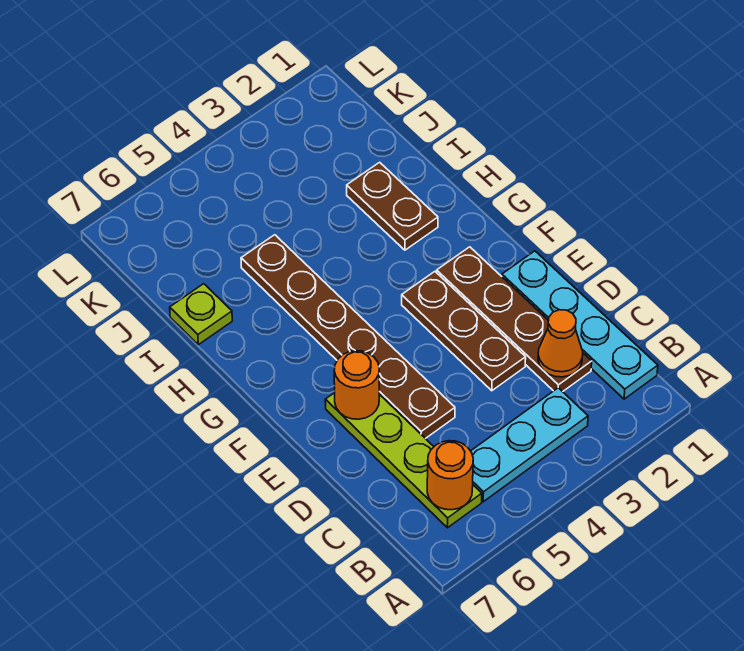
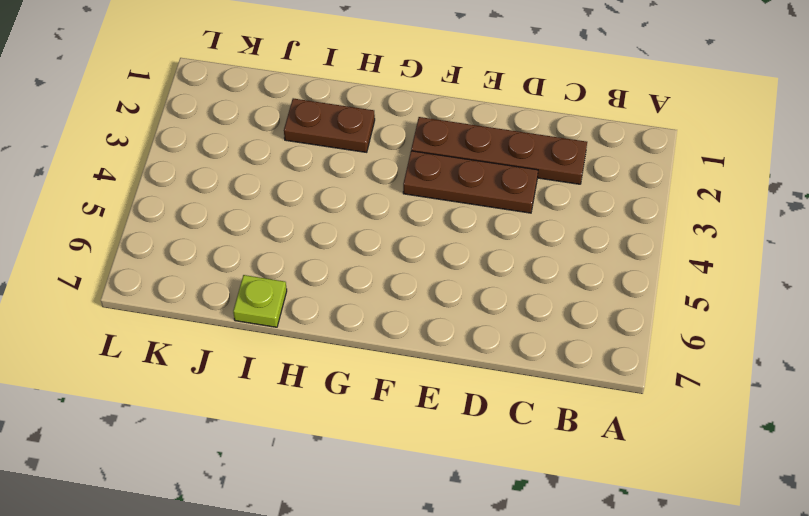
none -> cyan 1x4 plate [502,251,658,399]
none -> cyan 1x3 plate [471,388,588,502]

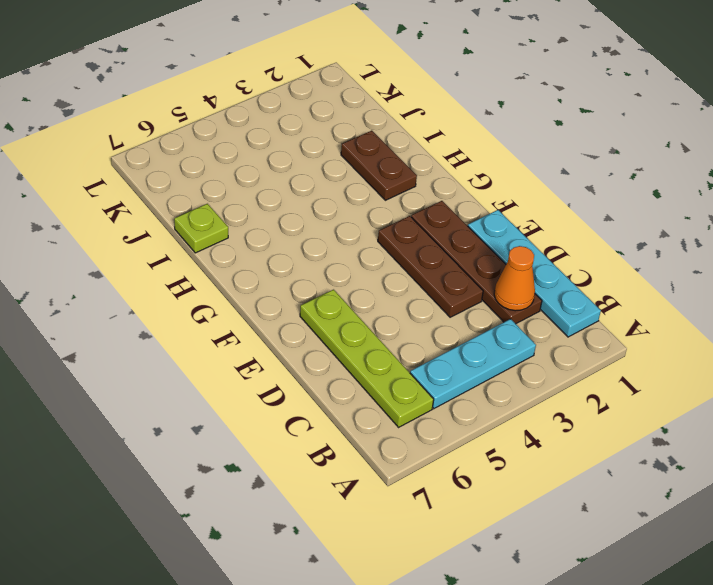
none -> brown 1x6 plate [241,235,455,439]
none -> orange 1x1 round brick [427,441,473,510]

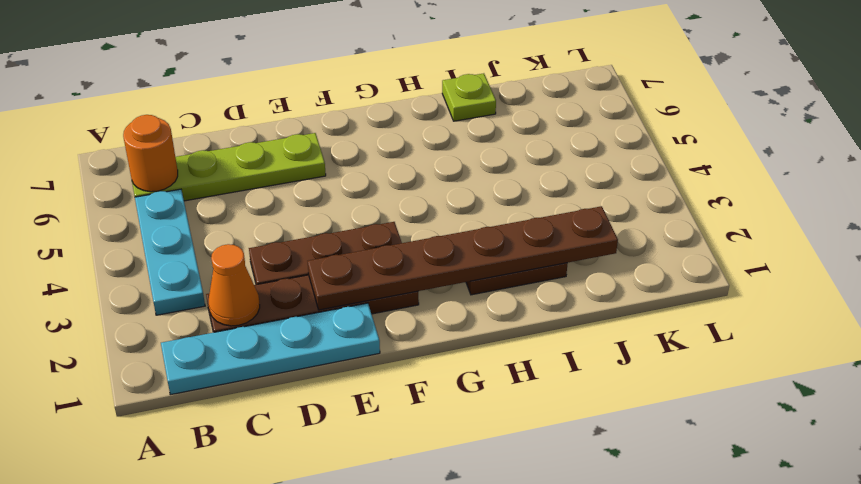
brown 1x6 plate [308,206,618,310] -> brown 1x6 plate moved to [241,235,455,439]
none -> orange 1x1 round brick [334,351,379,419]

